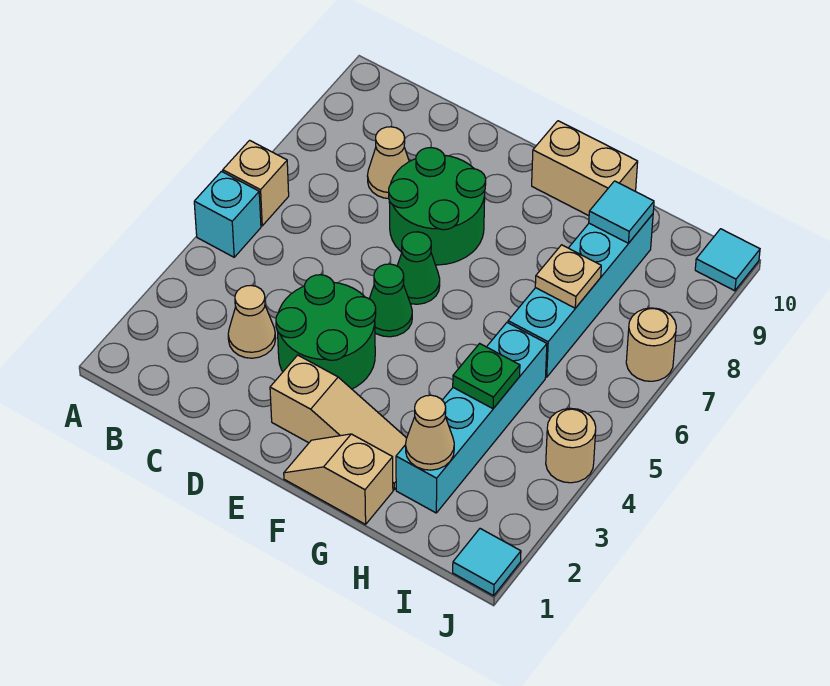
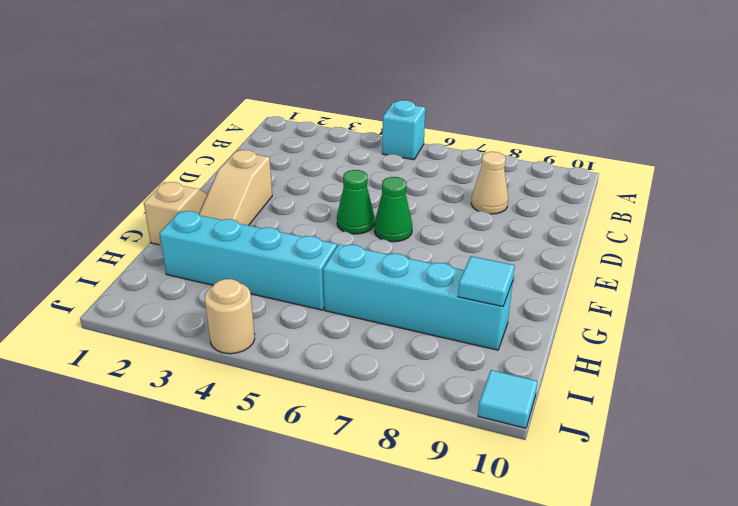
none -> tan 1x1 brick [223,140,289,226]
none -> tan 1x1 cone [228,286,276,358]
none -> green 2x2 round brick [276,275,376,389]

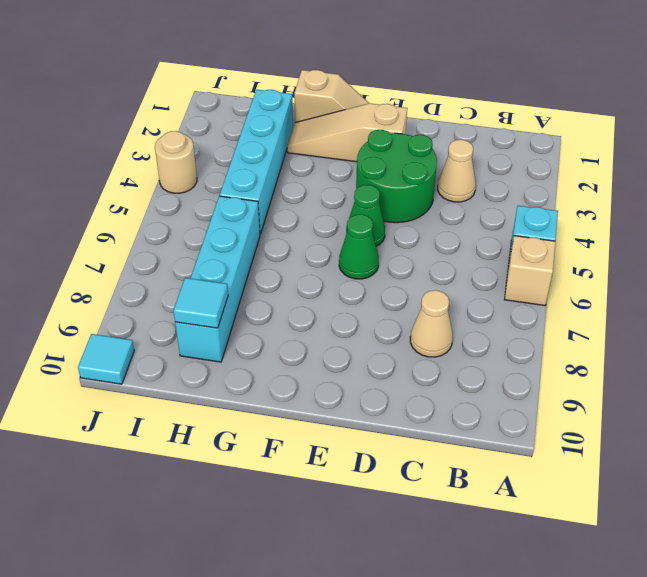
none -> green 2x2 round brick [389,148,486,265]
none -> tan 1x2 brick [532,121,638,216]
none -> cyan 1x1 tile [453,529,521,596]

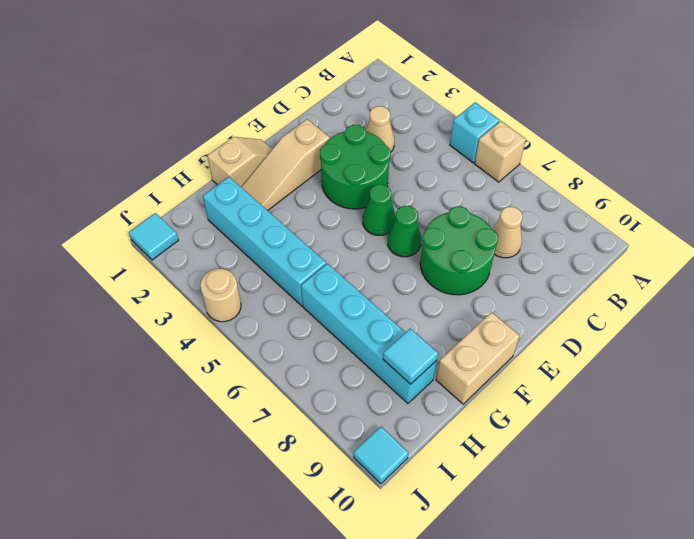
none -> tan 1x1 round brick [626,308,676,381]
none -> tan 1x1 cone [405,395,454,470]
none -> green 1x1 plate [453,343,520,409]

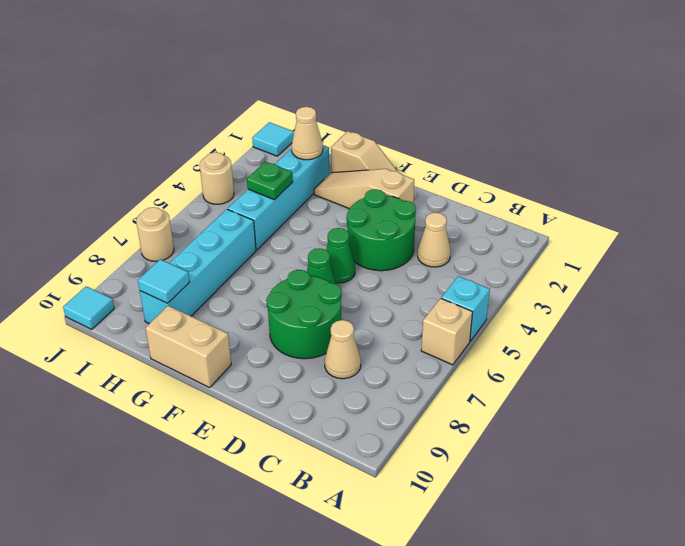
none -> tan 1x1 plate [535,245,601,308]

